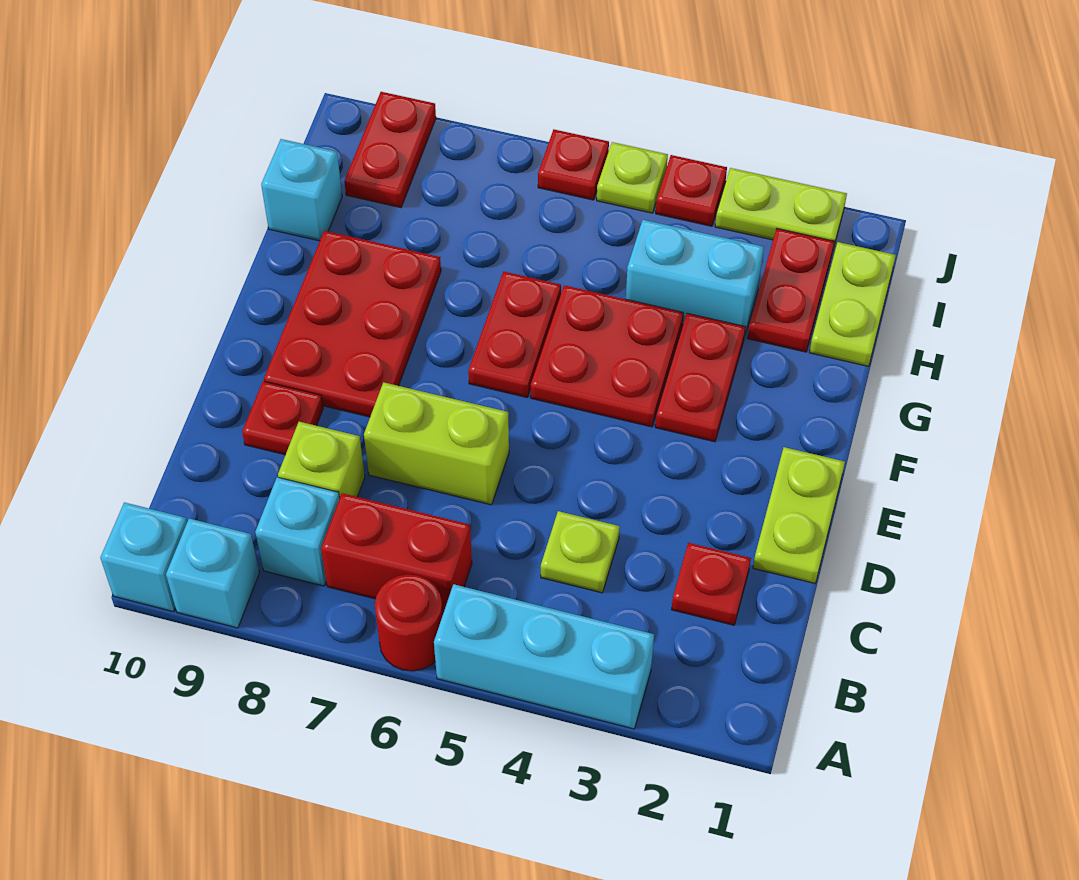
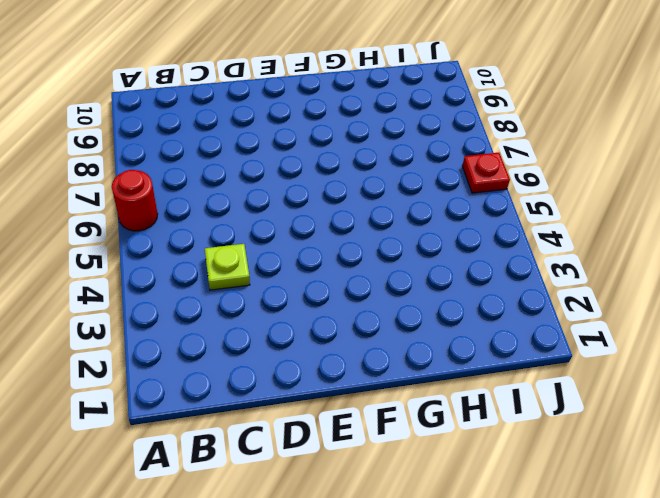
none -> cyan 1x3 brick [434,584,654,729]
none -> cyan 1x1 brick [166,519,259,628]
none -> cyan 1x1 brick [100,502,187,612]

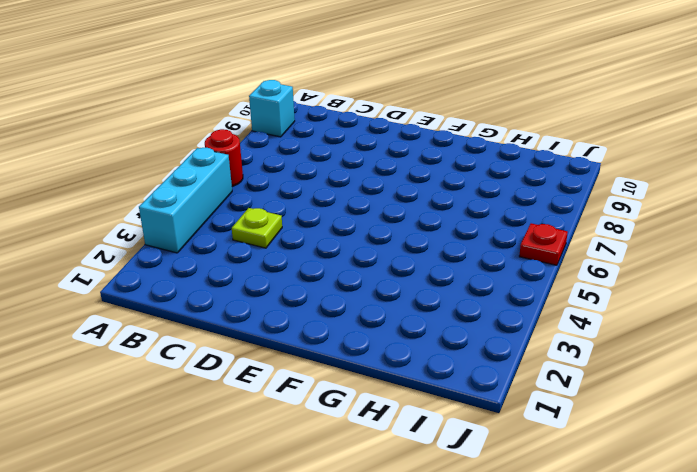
none -> cyan 1x1 brick [100,502,187,612]
none -> red 1x2 brick [321,493,472,613]
none -> cyan 1x1 brick [255,477,340,586]

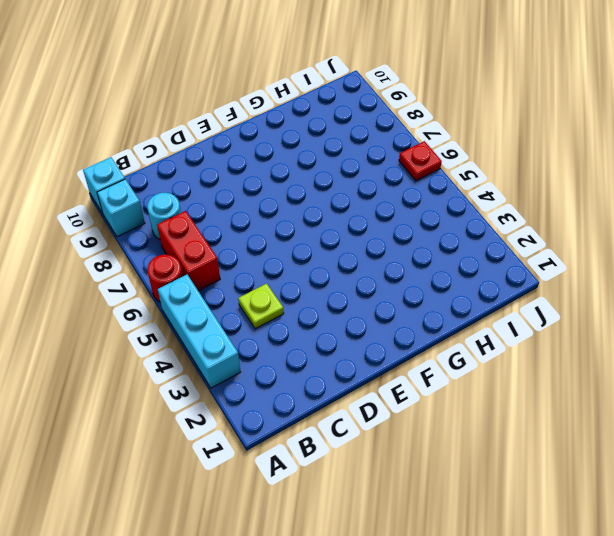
cyan 1x1 round brick [147,193,181,239] -> cyan 1x1 brick [255,477,340,586]
none -> red 1x1 plate [671,543,751,625]
none -> lime 1x1 brick [278,422,365,498]
none -> lime 1x2 plate [753,447,845,583]

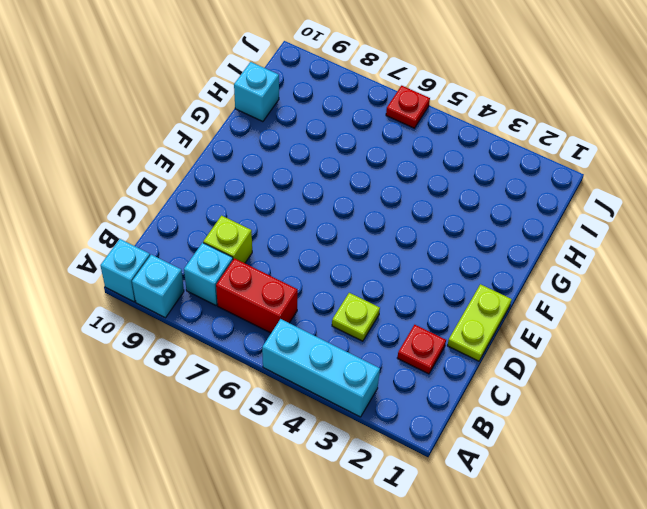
none -> red 1x1 round brick [375,574,443,671]
none -> lime 1x2 brick [364,382,509,505]
none -> red 1x1 plate [242,381,323,455]

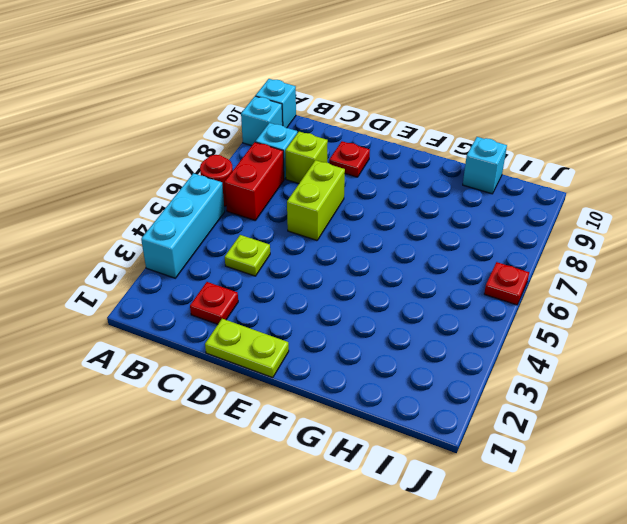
none -> red 2x3 plate [264,231,441,417]
none -> red 1x2 plate [655,313,746,442]
none -> red 2x2 plate [531,285,684,427]

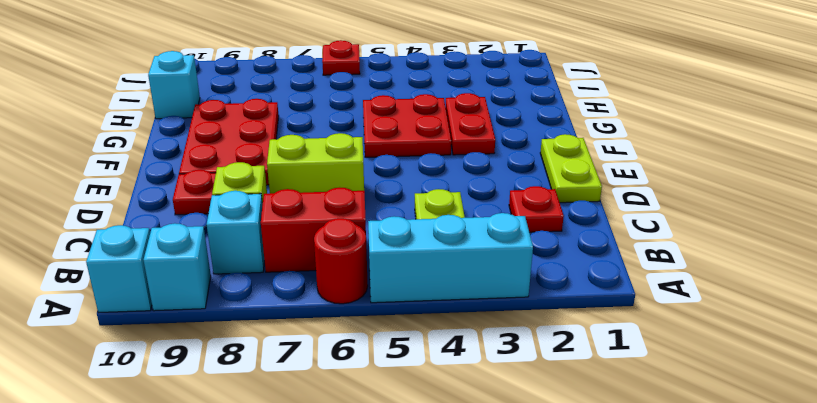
none -> red 1x2 plate [468,271,561,397]
none -> lime 1x2 plate [809,242,896,366]
none -> red 1x2 plate [748,229,834,352]

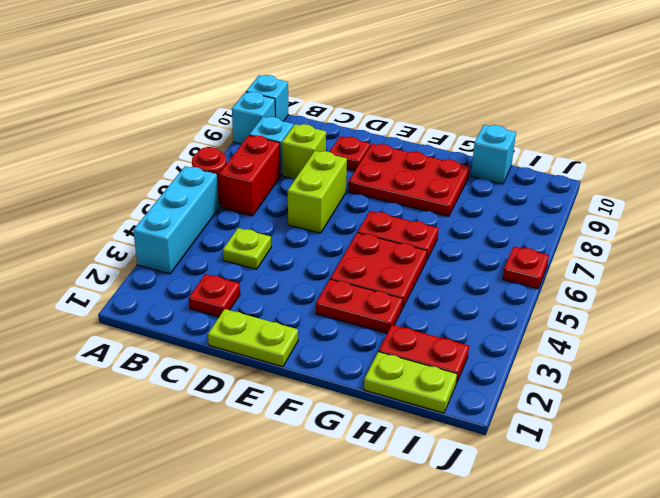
none -> cyan 1x2 brick [626,220,764,338]
none -> red 1x2 plate [344,92,436,208]
none -> lime 1x2 plate [715,168,847,253]

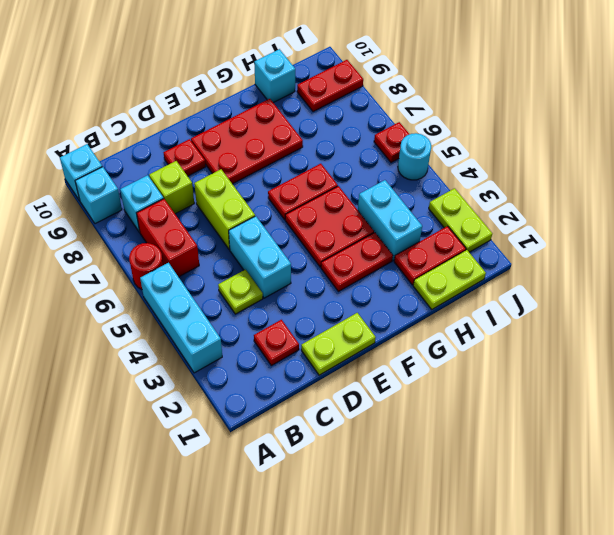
cyan 1x2 brick [229,216,291,298] -> none
cyan 1x1 round brick [398,133,431,180] -> lime 1x1 plate [597,142,668,213]
none -> red 1x1 plate [656,155,727,226]

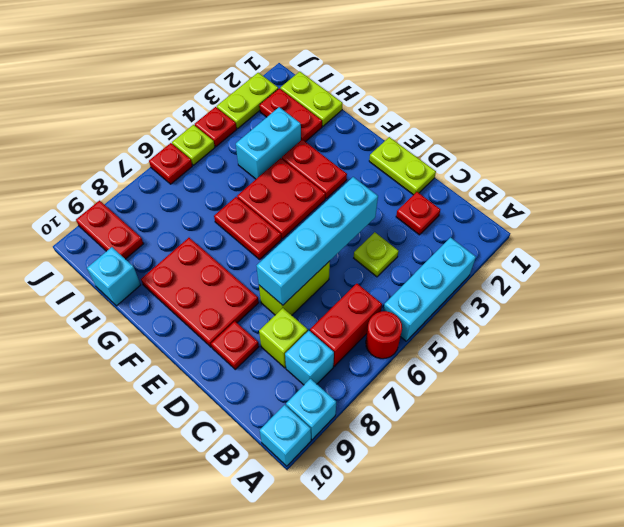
cyan 1x4 brick [257,177,378,305] -> none

